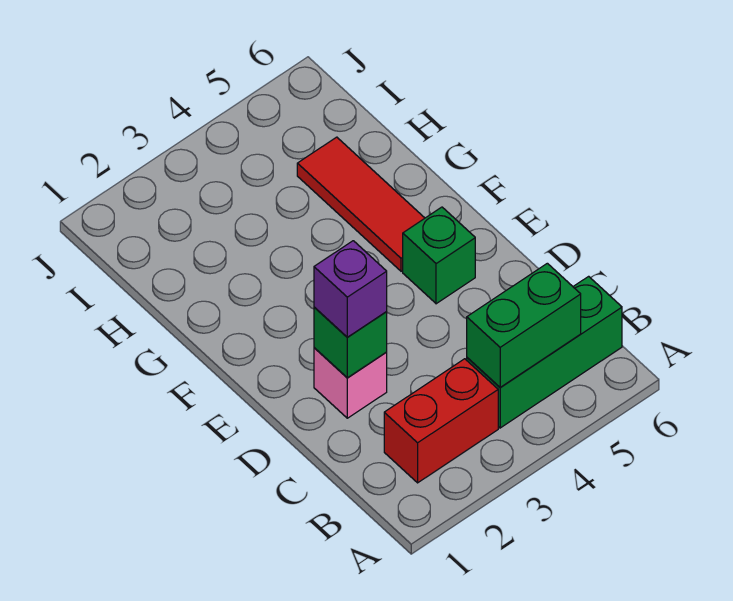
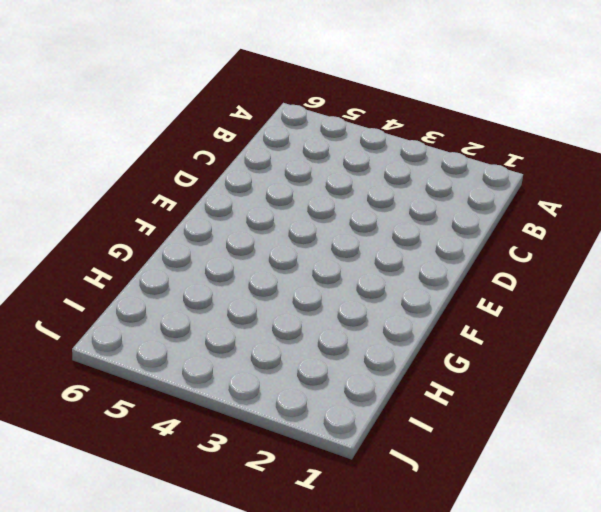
none -> red 1x2 brick [384,359,498,483]
none -> green 1x3 brick [467,276,622,428]

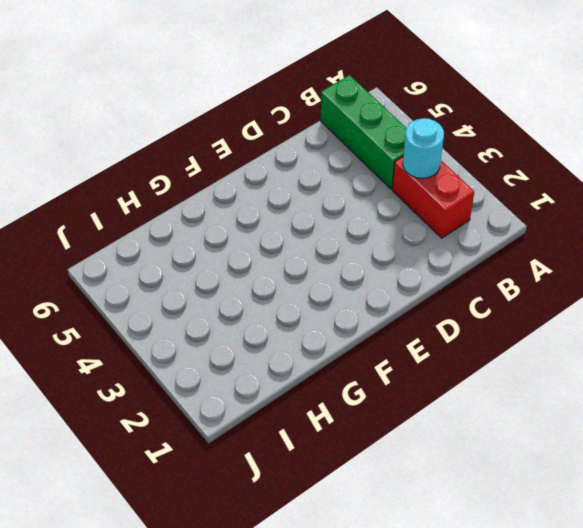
cyan 1x1 round brick [403,118,444,178] -> none
none -> pink 1x1 brick [314,348,387,418]
none -> green 1x1 brick [403,207,475,304]

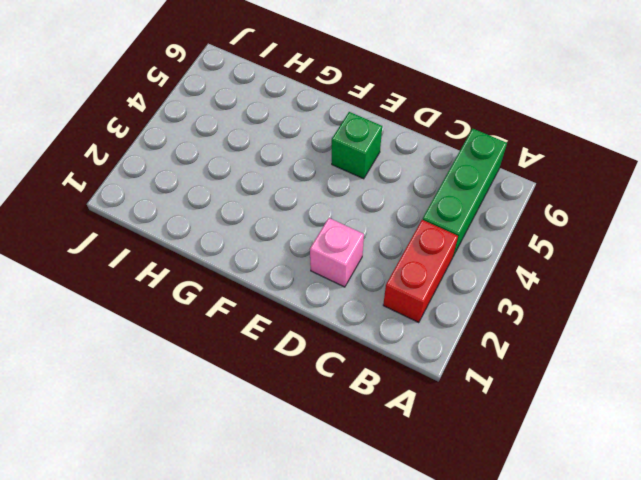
none -> red 1x3 tile [297,137,425,271]
none -> green 1x2 brick [467,263,581,387]

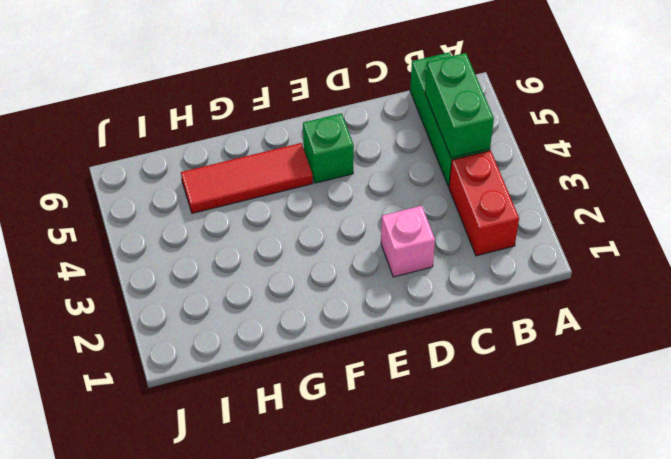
none -> green 1x1 brick [314,307,387,378]
none -> purple 1x1 brick [314,241,387,337]

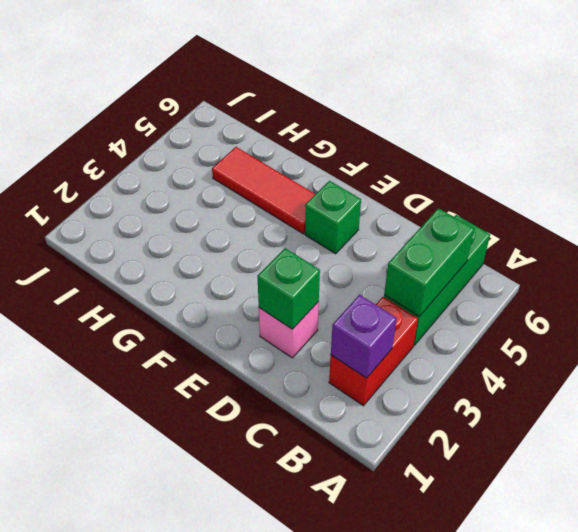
purple 1x1 brick [331,295,397,378] -> purple 1x1 brick moved to [314,241,387,337]

